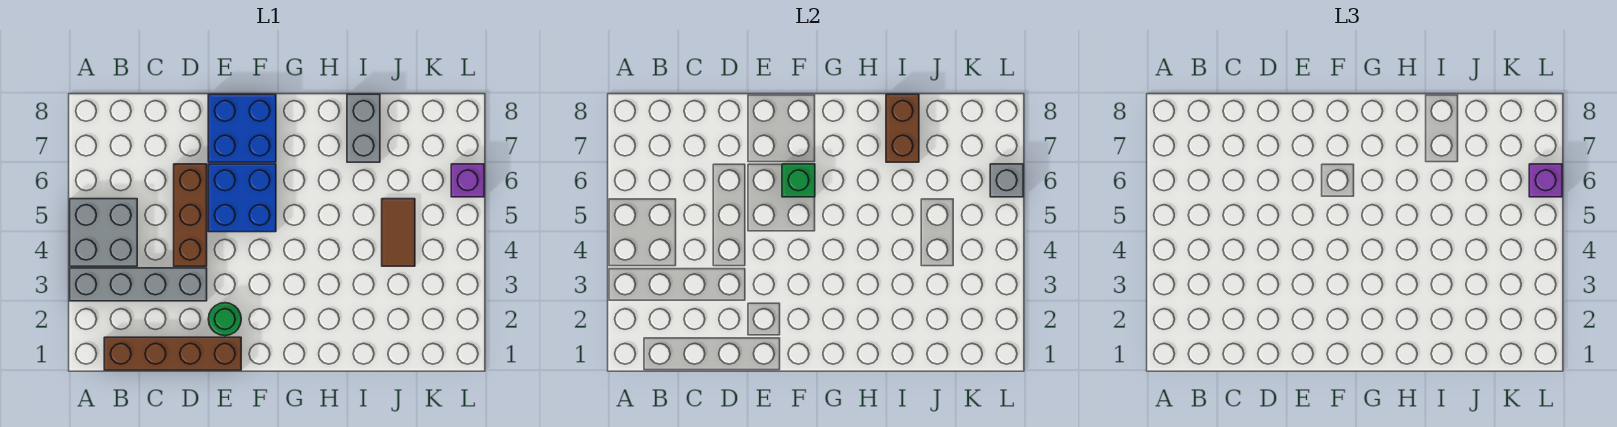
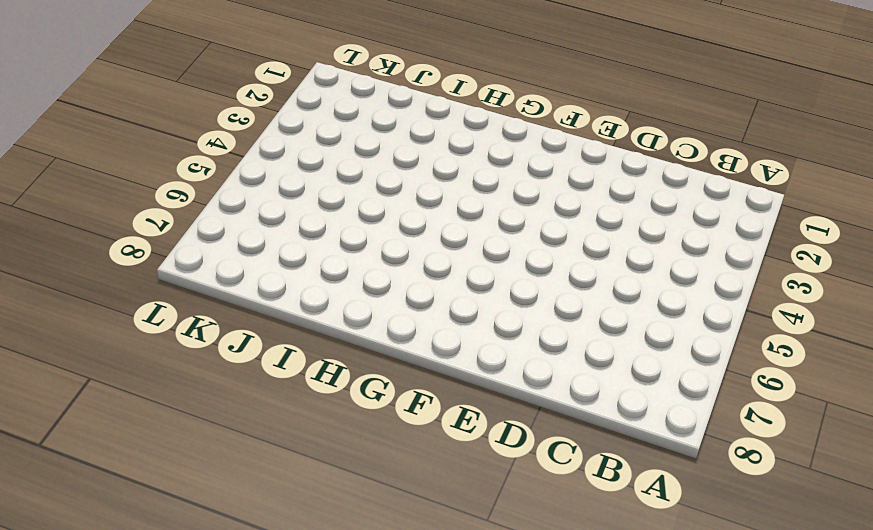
none -> grey 1x4 brick [70,268,207,301]
none -> grey 2x2 brick [70,199,137,266]
none -> brown 1x4 brick [104,337,241,370]

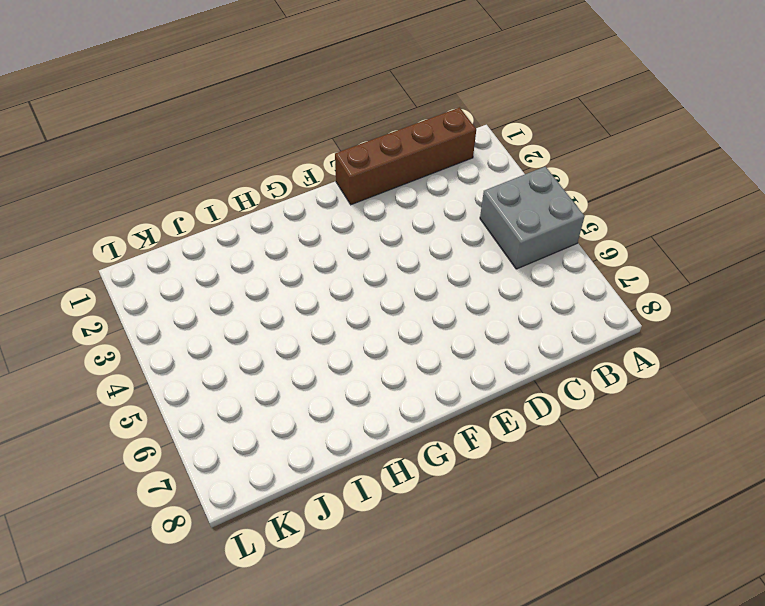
none -> grey 1x4 brick [70,268,207,301]
none -> brown 1x3 brick [174,164,207,266]
none -> green 1x1 round brick [208,303,241,336]

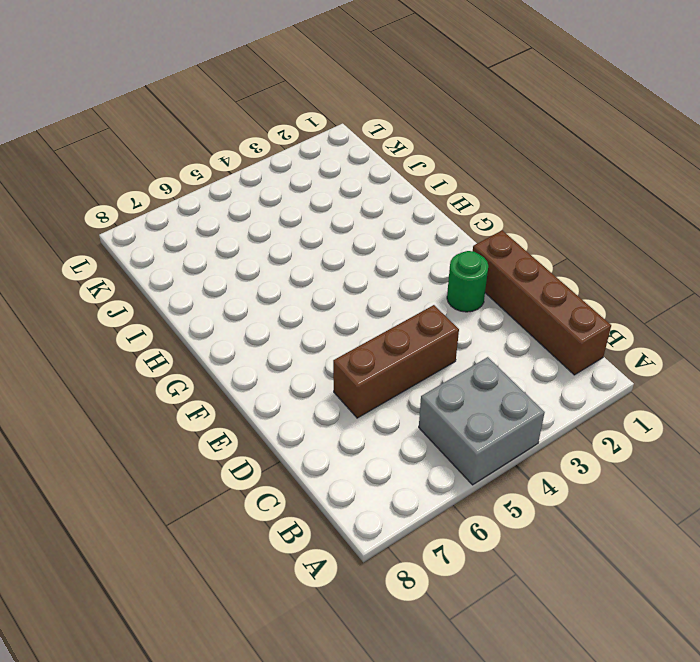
none -> grey 1x4 brick [70,268,207,301]
none -> blue 2x2 brick [208,164,276,232]
none -> blue 2x2 brick [208,94,276,162]

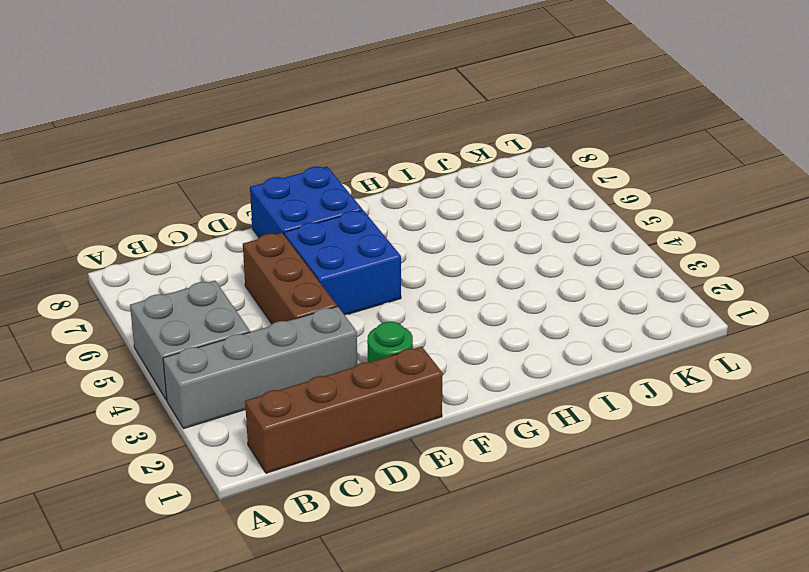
none -> grey 1x2 brick [347,94,380,162]
none -> brown 1x2 tile [382,199,415,266]
none -> purple 1x1 brick [451,164,484,197]

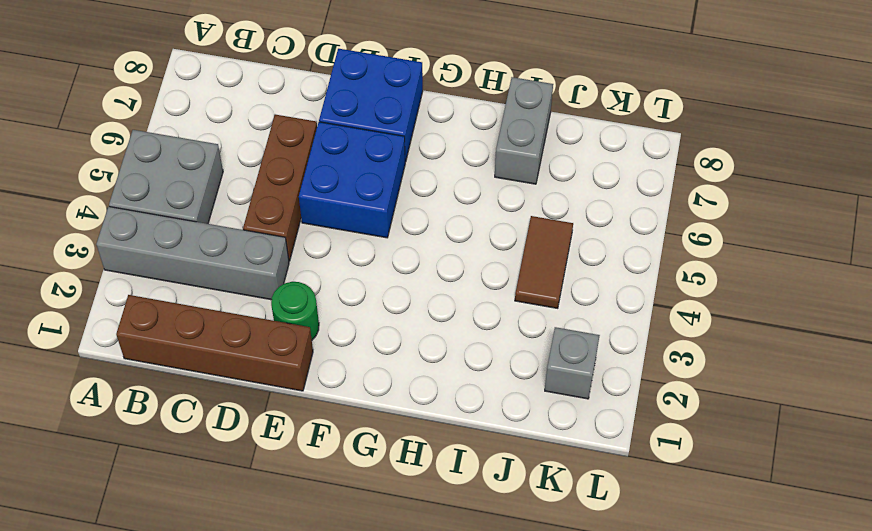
grey 1x1 brick [545,327,600,399] -> grey 1x1 brick moved to [990,164,1023,197]
none -> purple 1x1 brick [451,164,484,197]
none -> green 1x1 brick [782,164,815,197]
none -> brown 1x2 brick [886,94,919,162]

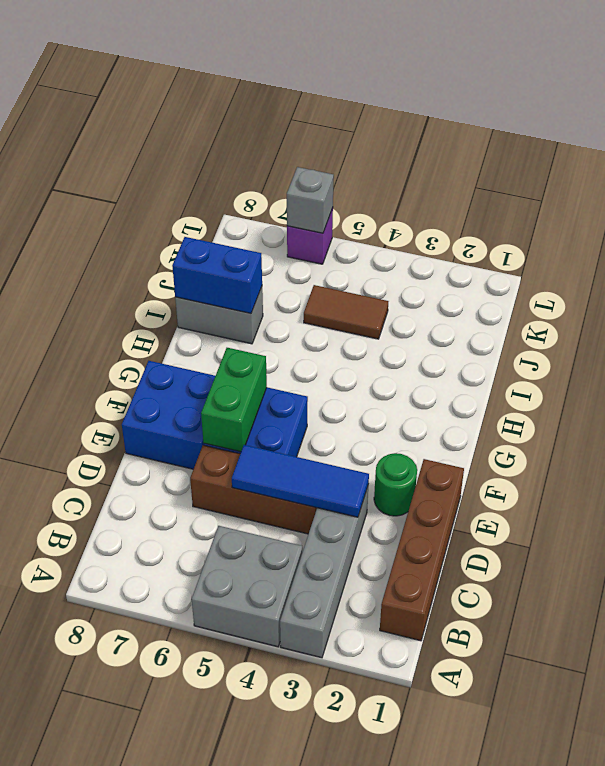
blue 1x3 tile [232,445,369,517] -> none
green 1x2 brick [201,348,267,452] -> green 1x1 brick [782,164,815,197]
blue 1x2 brick [172,237,262,313] -> brown 1x2 brick [886,94,919,162]
none -> purple 1x1 brick [1529,164,1562,197]

